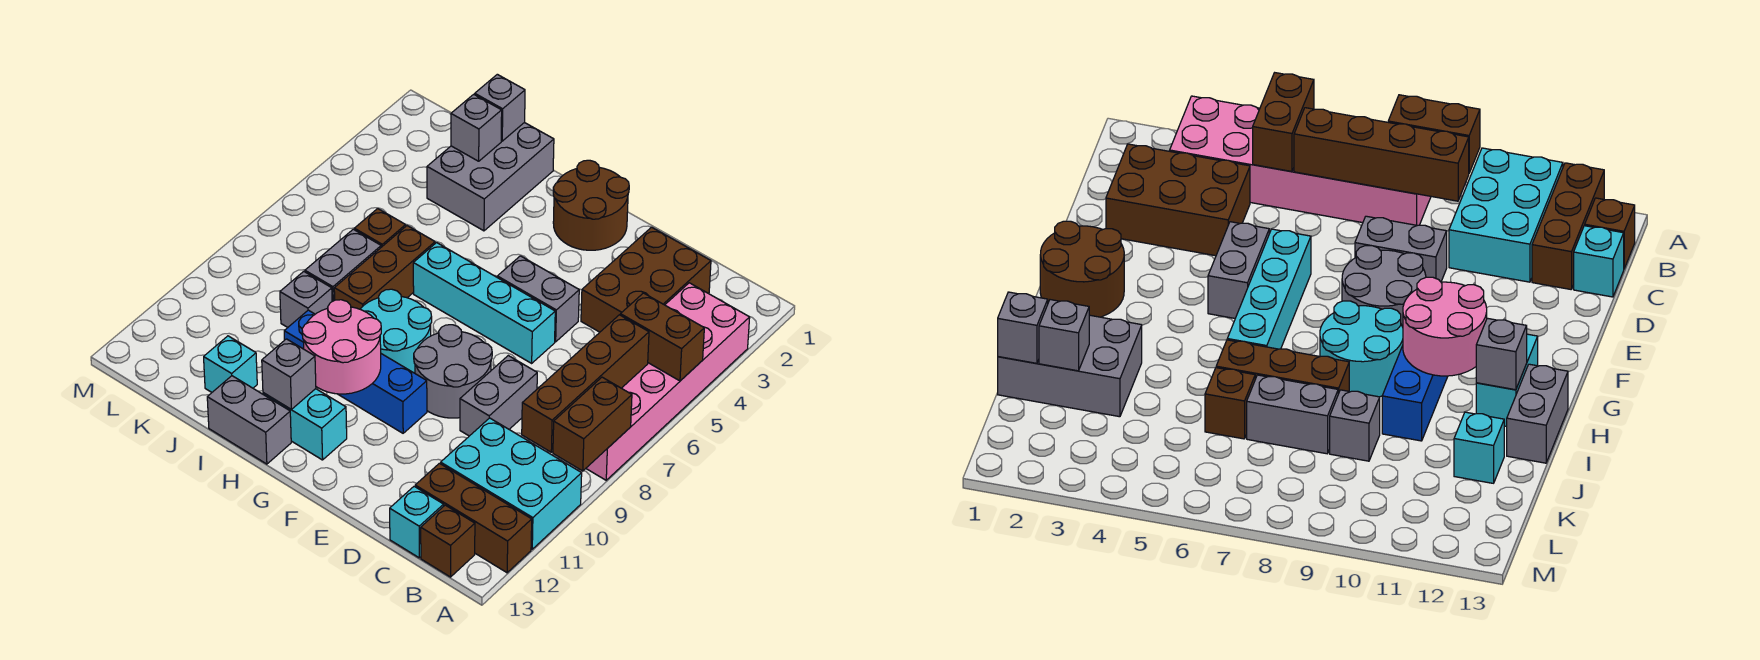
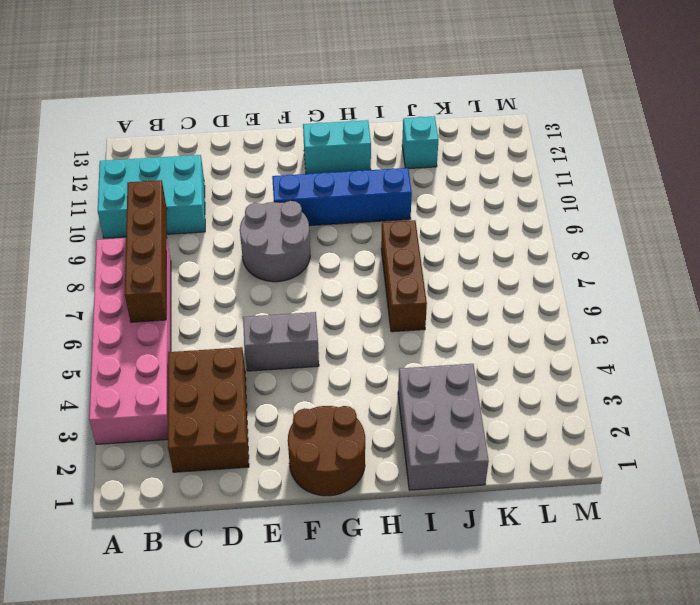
none -> brown 1x3 brick [415,463,532,573]
none -> brown 1x1 brick [421,505,475,577]
none -> cyan 1x1 brick [390,486,444,558]

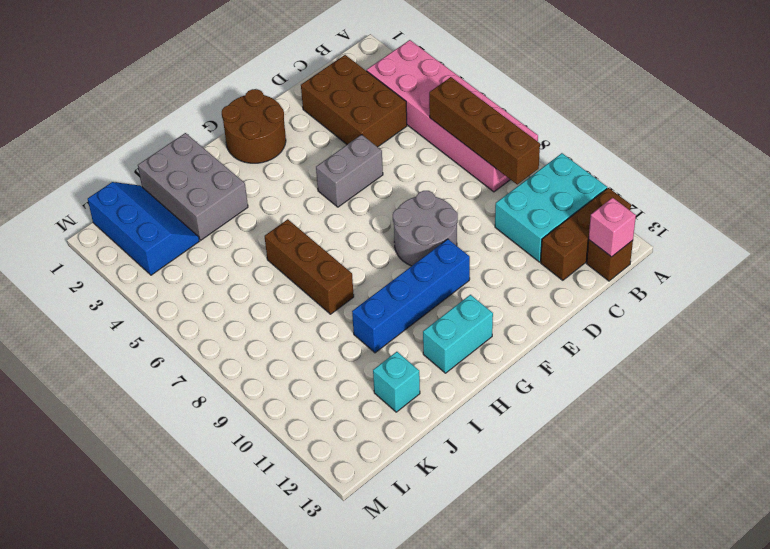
pink 1x1 brick [589,198,636,257] -> none
blue 2x3 slope [88,182,199,275] -> none
none -> cyan 1x1 brick [390,486,444,558]
none -> grey 1x2 brick [460,356,537,436]
none -> cyan 1x4 brick [413,243,555,363]

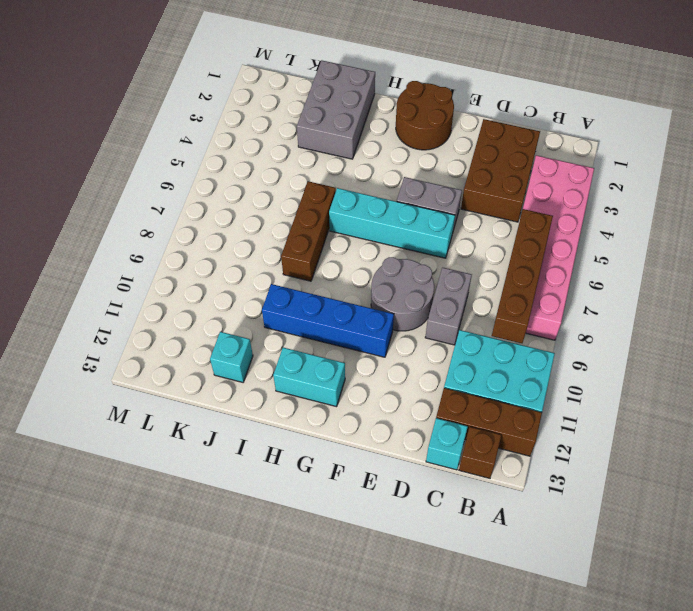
none -> cyan 2x2 round brick [360,289,432,373]
none -> grey 1x2 brick [207,376,291,464]
none -> brown 1x1 brick [354,209,406,247]

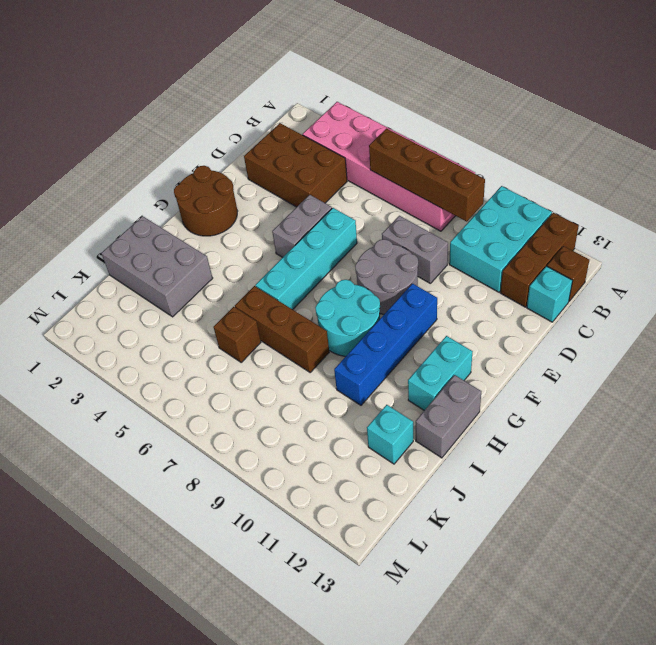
none -> grey 1x2 brick [305,229,381,302]
none -> grey 1x1 brick [280,271,332,327]
none -> brown 1x2 brick [620,293,704,381]

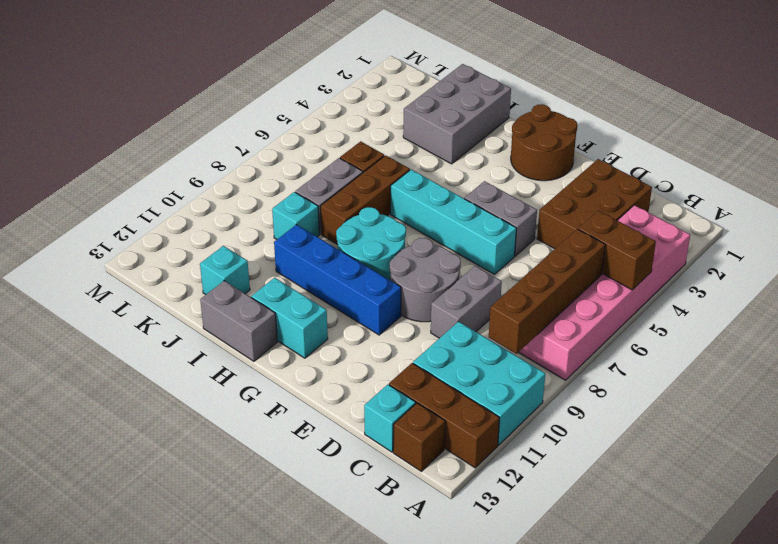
cyan 1x1 brick [272,192,319,239] -> grey 1x1 brick [280,271,332,327]
none -> brown 1x2 brick [553,377,632,471]
none -> pink 2x2 round brick [302,300,381,394]
none -> grey 1x1 brick [262,339,316,409]

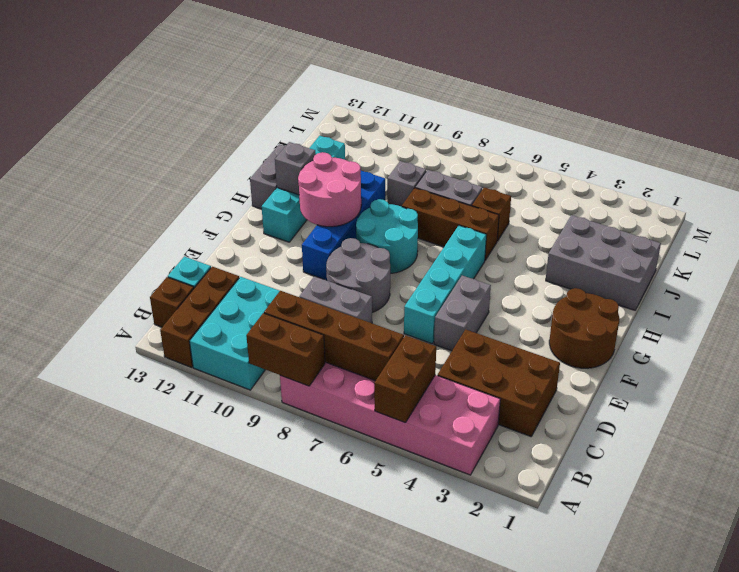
none -> grey 1x1 brick [475,74,525,141]
none -> grey 1x1 brick [451,94,502,161]

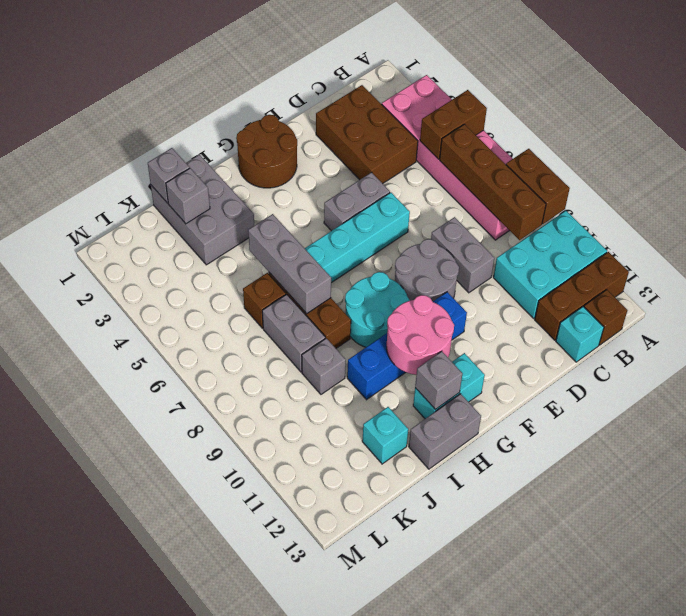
grey 1x3 brick [248,214,331,314] -> none

